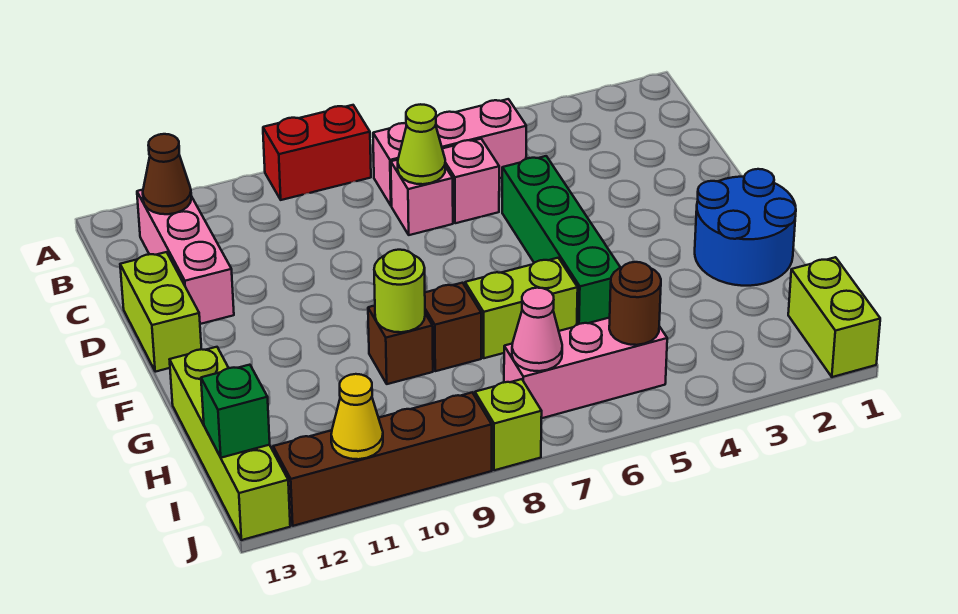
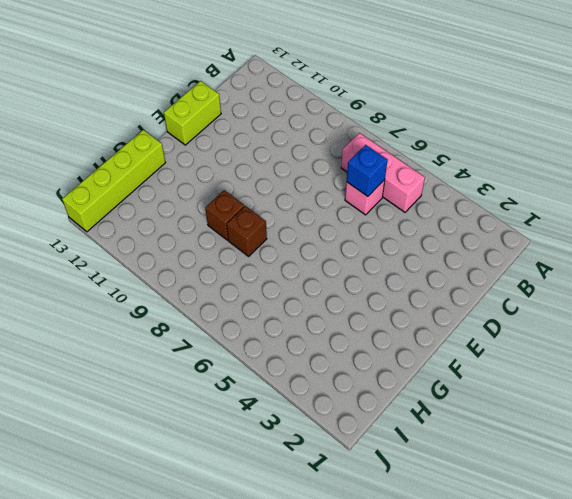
blue 1x1 brick [347,145,388,196] -> none
none -> red 1x2 brick [263,105,371,200]
none -> pink 1x3 brick [137,190,234,324]
none -> pink 1x1 brick [391,160,453,235]

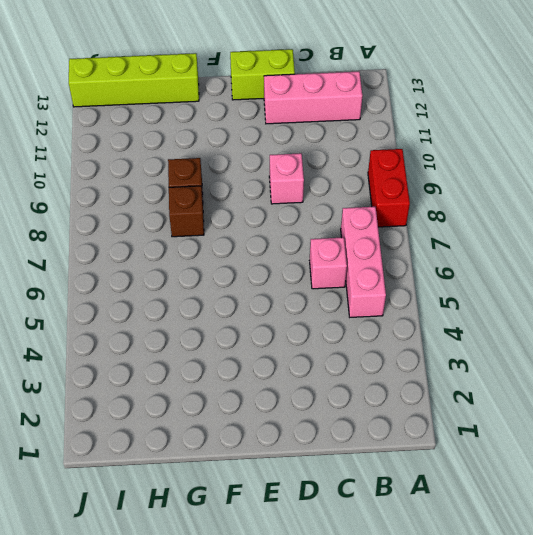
pink 1x1 brick [269,153,304,204] -> pink 1x1 brick moved to [391,160,453,235]
none -> green 1x4 brick [502,156,621,325]
none -> blue 2x2 round brick [695,169,796,286]
none -> lime 1x2 brick [465,258,578,358]

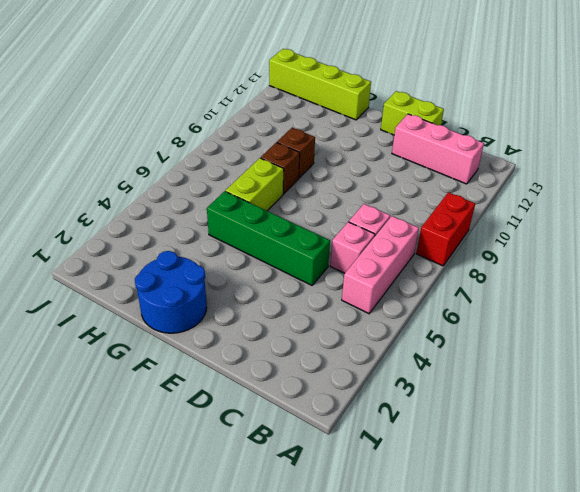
none -> lime 1x2 brick [788,257,880,377]
none -> pink 1x3 brick [504,318,667,418]
none -> lime 1x1 brick [475,379,542,470]

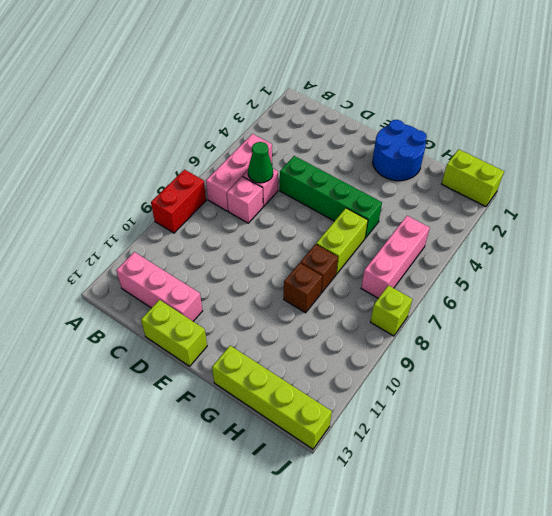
green 1x1 cone [248,142,273,183] -> none
none -> brown 1x4 brick [273,393,492,526]
none -> brown 1x1 cone [143,134,191,214]
none -> lime 1x1 cone [398,104,445,184]

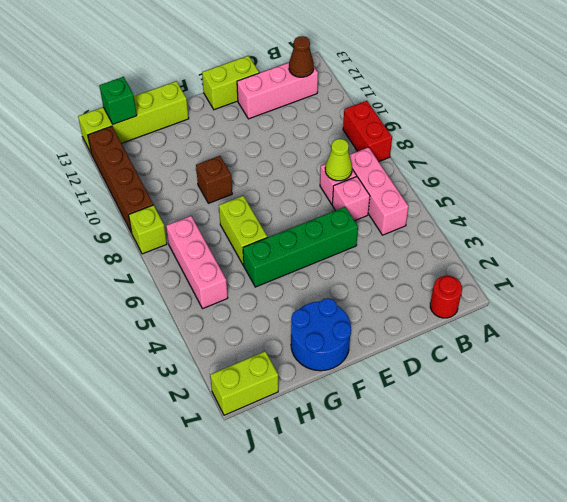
red 1x1 round brick [430,276,462,318] -> none
none -> brown 1x1 brick [425,283,481,371]
none -> lime 1x1 round brick [374,250,425,332]
none -> brown 1x1 round brick [609,262,661,345]

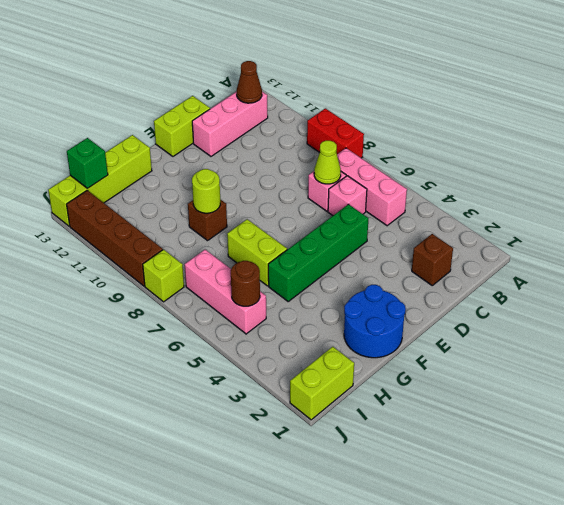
brown 1x1 brick [412,234,453,285] -> brown 1x1 brick moved to [425,283,481,371]
none -> pink 1x1 cone [512,288,562,371]
none -> yellow 1x1 cone [331,374,383,459]

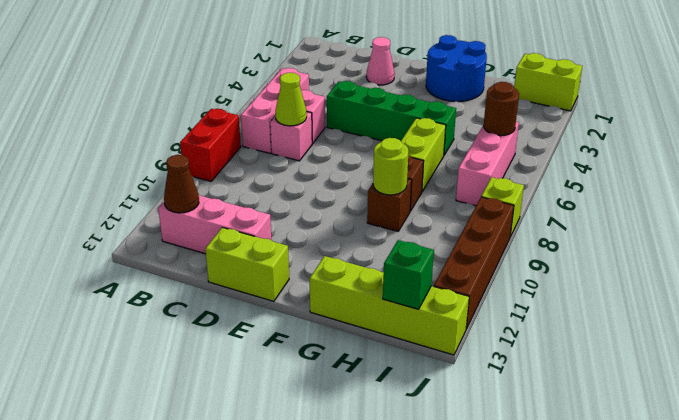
pink 1x1 cone [366,37,395,85] -> pink 1x1 cone moved to [512,288,562,371]
none -> yellow 1x1 cone [331,374,383,459]

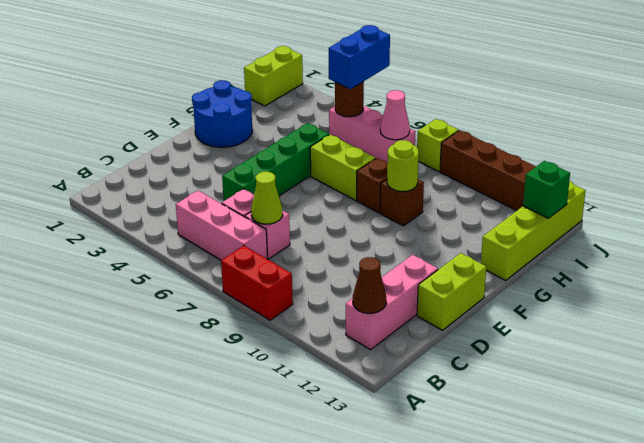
blue 1x2 brick [329,25,390,89] -> none
none -> yellow 1x1 cone [331,374,383,459]

